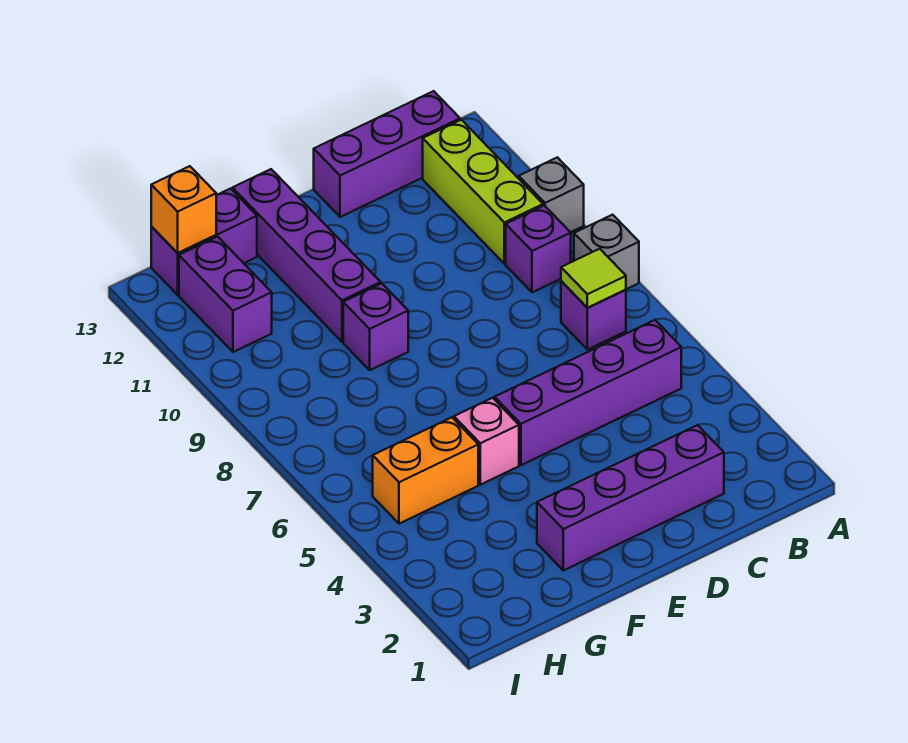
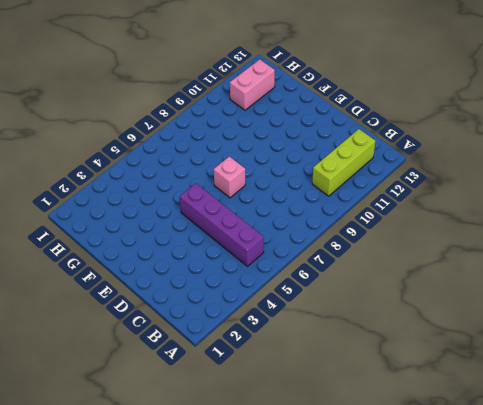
pink 1x1 brick [214,156,245,198] -> pink 1x1 brick moved to [454,398,519,485]
pink 1x2 brick [230,59,275,110] -> purple 1x2 brick [179,237,272,352]
none -> grey 1x1 brick [574,215,639,289]
none -> grey 1x1 brick [519,157,584,232]
none -> purple 1x1 brick [561,281,626,350]

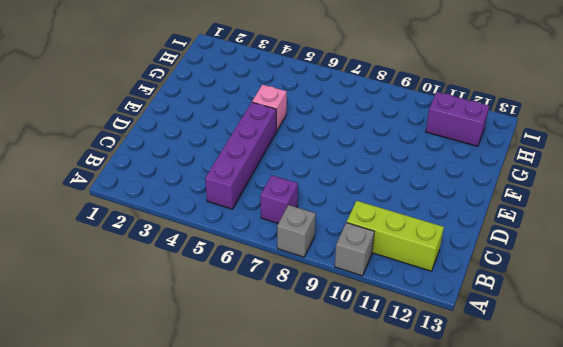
none -> purple 1x1 brick [506,206,571,292]
none -> purple 1x3 brick [314,91,460,217]
none -> purple 1x4 brick [537,425,724,570]

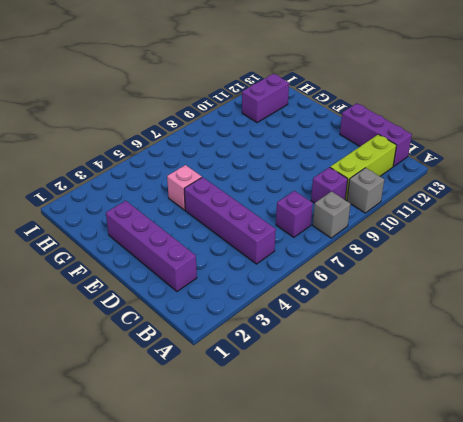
none -> purple 1x1 brick [343,283,408,370]
none -> purple 1x4 brick [233,169,381,342]
none -> orange 1x2 brick [373,417,478,524]

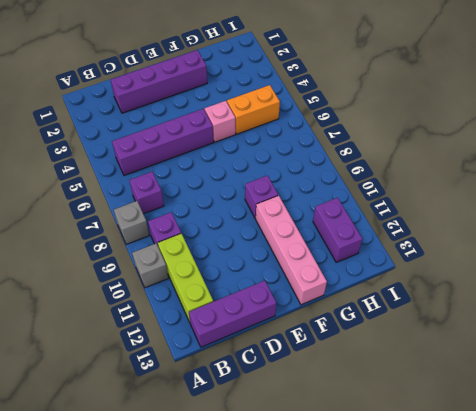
pink 1x4 brick [256,195,327,305] -> purple 1x4 brick [233,169,381,342]
none -> purple 1x2 brick [151,189,257,295]
none -> lime 1x1 tile [561,249,626,308]
none -> orange 1x1 brick [151,166,216,253]

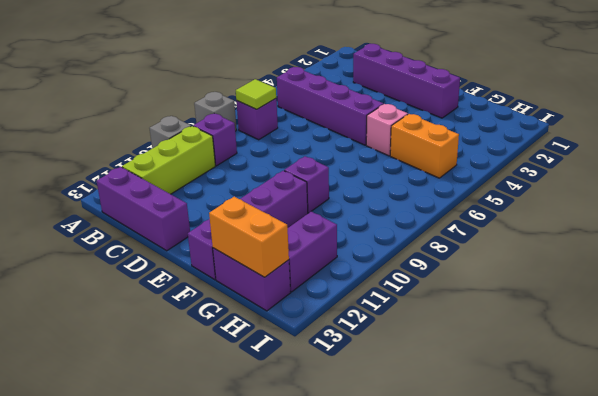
orange 1x2 brick [209,197,289,277] -> orange 1x1 brick [151,166,216,253]

